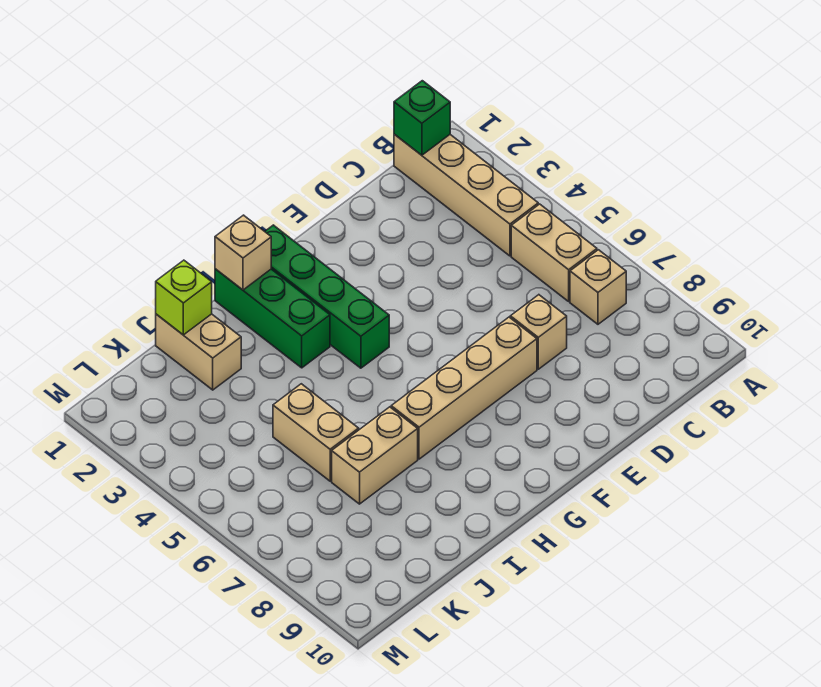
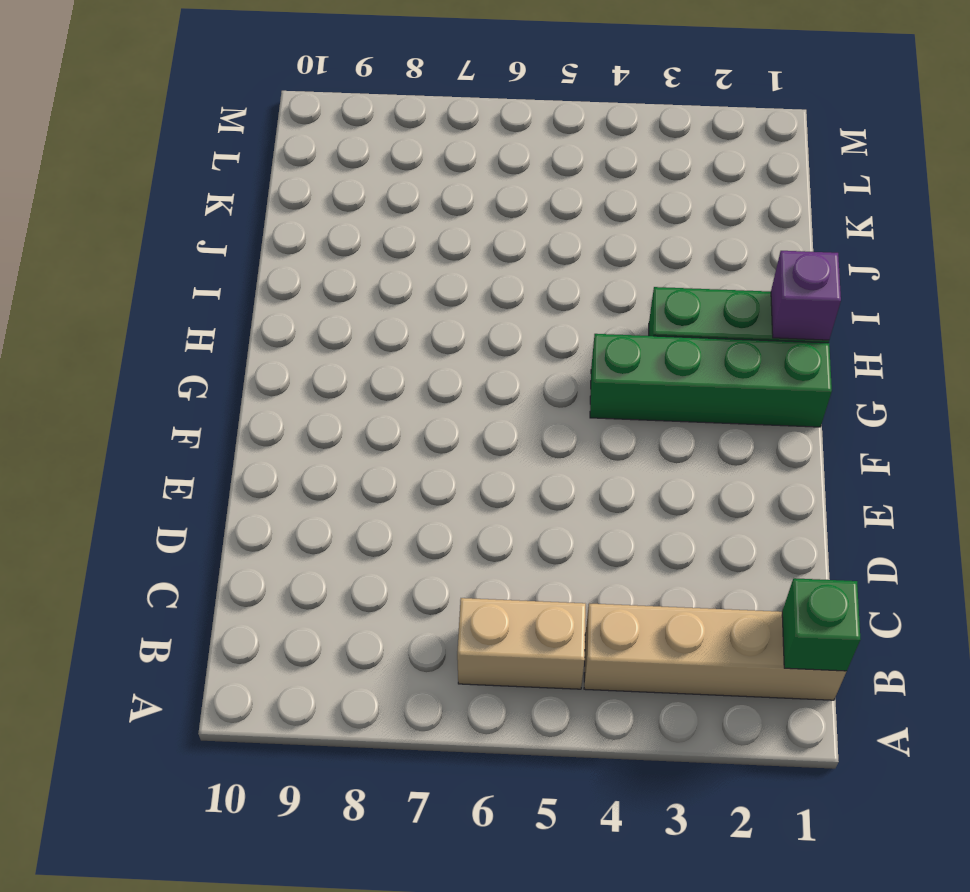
purple 1x1 brick [771,251,841,340] -> tan 1x1 brick [215,215,271,290]
none -> tan 1x1 brick [570,250,626,324]
none -> tan 1x1 brick [510,295,567,369]
none -> tan 1x4 brick [391,317,537,459]

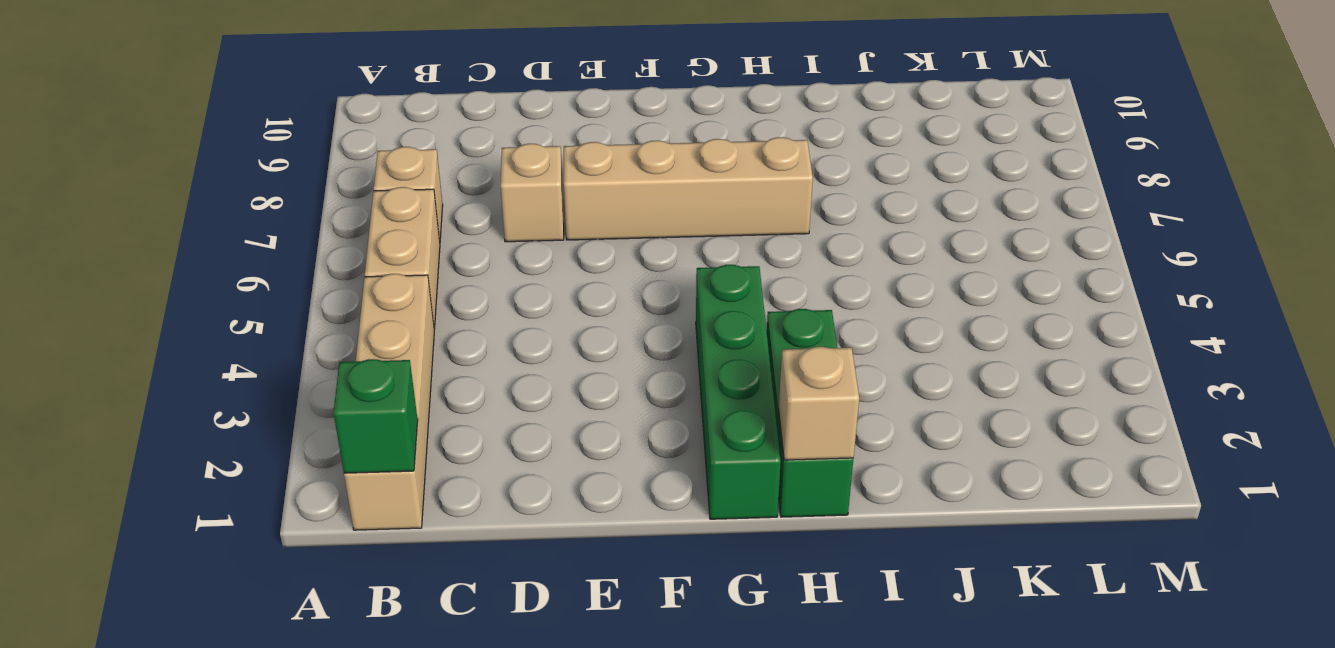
none -> tan 1x2 brick [332,407,418,504]
none -> tan 1x2 brick [156,314,241,390]
none -> tan 1x2 brick [273,384,359,481]

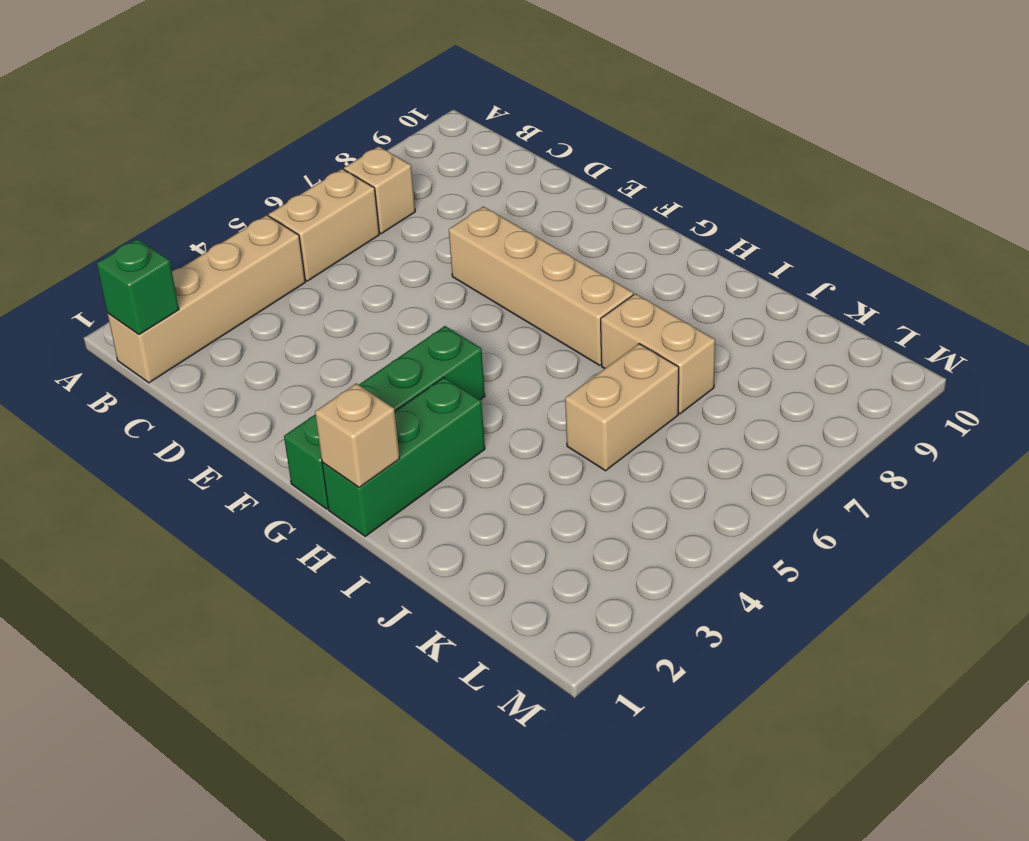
none -> tan 1x1 brick [510,295,567,369]
none -> tan 1x2 brick [156,314,241,390]
none -> lime 1x1 brick [156,260,212,335]

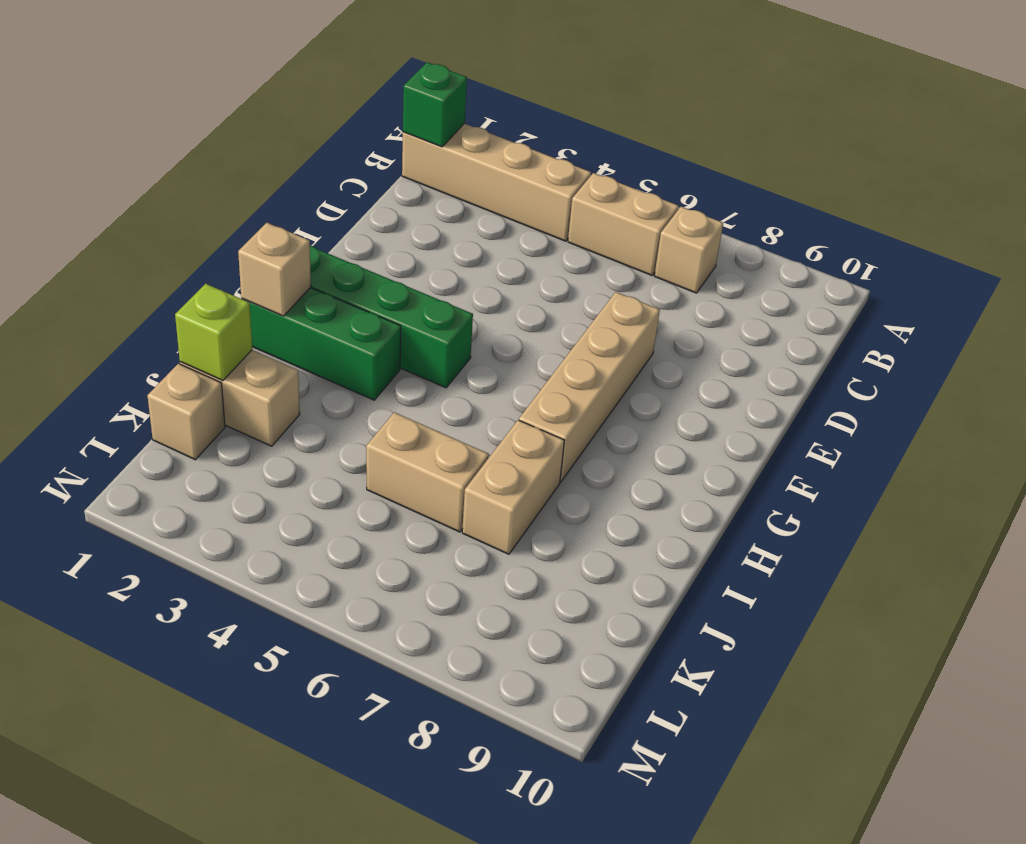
tan 1x1 brick [147,364,225,460] -> tan 1x1 brick moved to [510,295,567,369]

